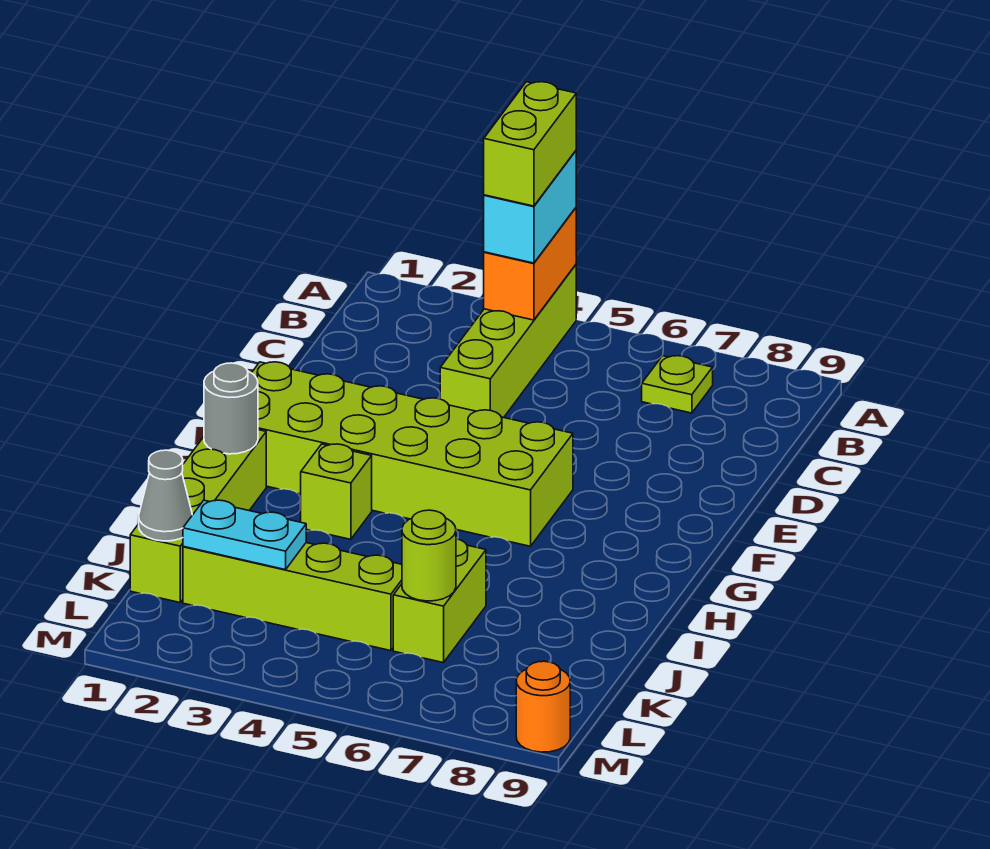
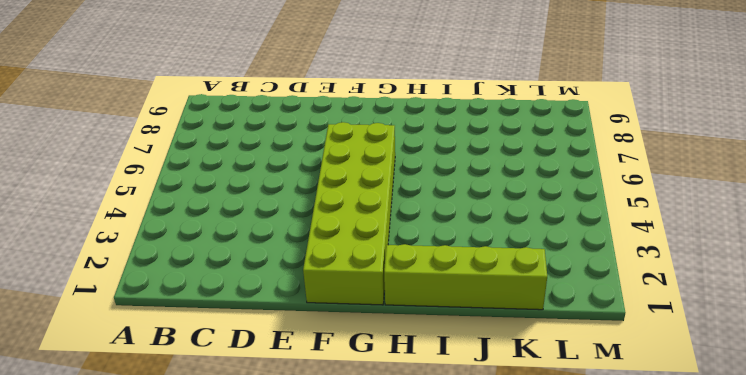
none -> lime 1x4 brick [440,265,576,418]
none -> lime 1x1 plate [642,356,713,413]
none -> lime 1x1 brick [301,444,372,539]

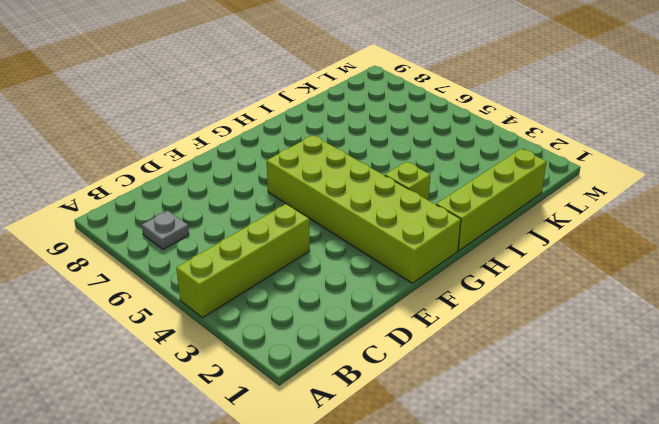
grey 1x1 plate [142,211,189,250] -> lime 1x1 plate [642,356,713,413]
none -> lime 1x2 brick [393,539,486,663]
none -> lime 1x4 brick [183,543,402,651]
none -> orange 1x1 round brick [516,661,570,752]

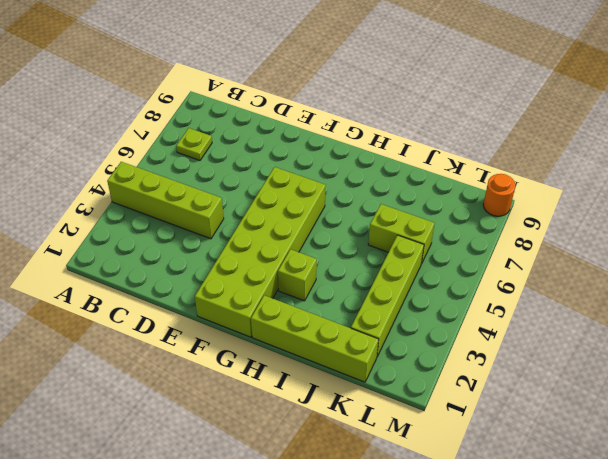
none -> orange 1x2 brick [484,208,576,320]
none -> grey 1x1 round brick [204,363,258,454]
none -> grey 1x1 cone [139,450,192,541]

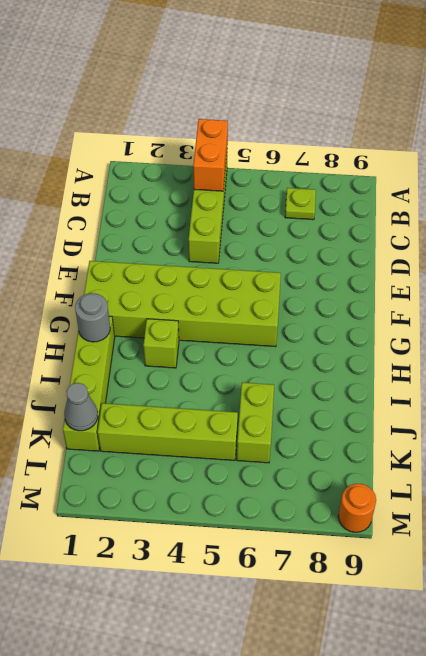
none -> cyan 1x2 plate [183,500,306,570]
none -> lime 1x1 round brick [402,510,456,601]
none -> cyan 1x2 brick [484,151,576,263]

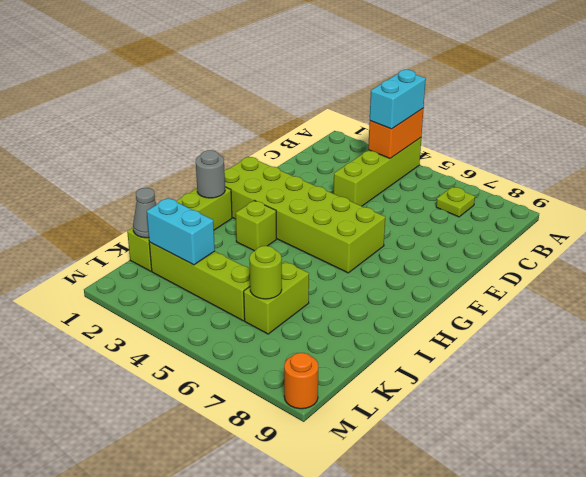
cyan 1x2 brick [147,198,215,265] -> cyan 1x2 plate [183,500,306,570]
none -> lime 1x2 brick [484,82,576,206]

